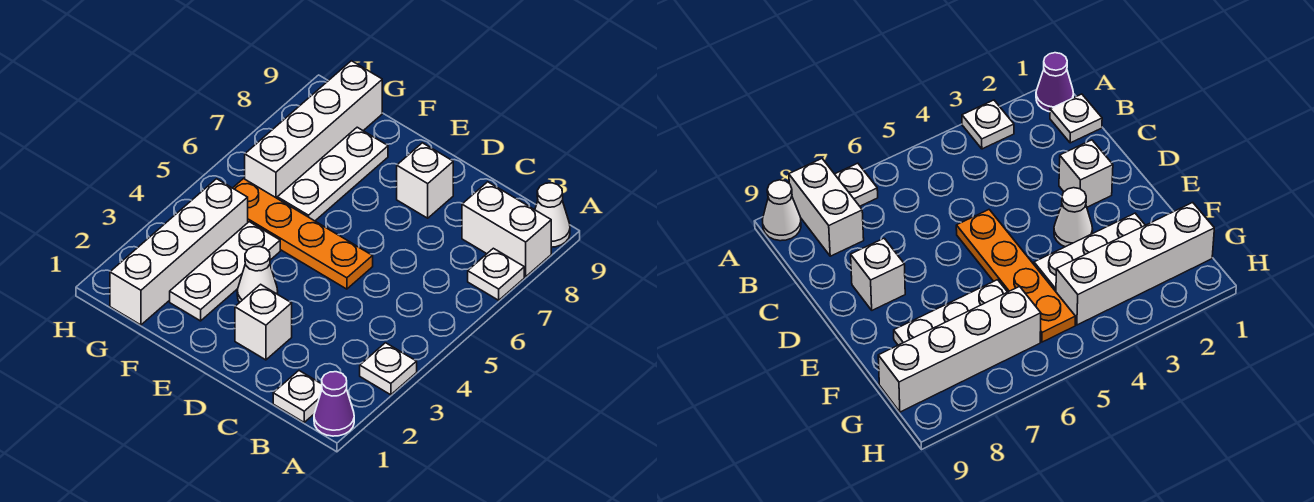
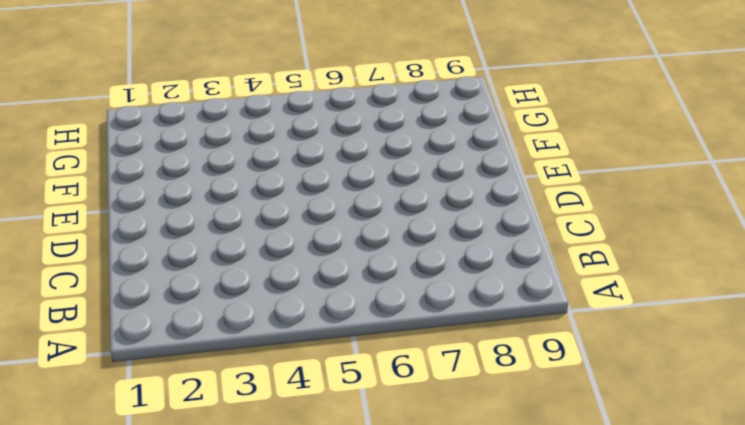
none -> purple 1x1 cone [314,372,354,436]
none -> white 1x1 plate [360,343,417,395]
none -> white 1x1 plate [468,248,524,300]

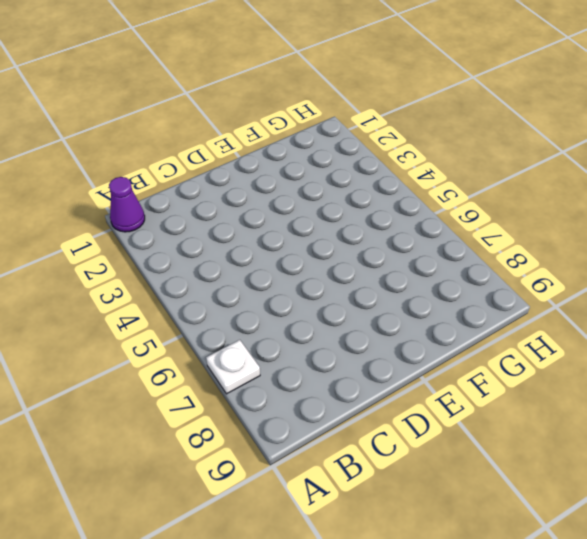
none -> white 1x1 plate [360,343,417,395]
none -> white 1x2 brick [462,182,551,277]
none -> white 1x1 cone [535,183,570,247]

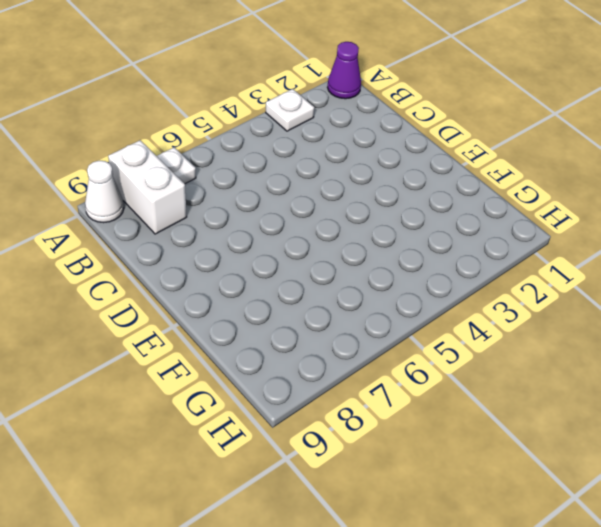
none -> white 1x1 plate [273,371,322,422]
none -> white 1x1 brick [235,284,292,360]
none -> orange 1x4 plate [233,179,373,289]

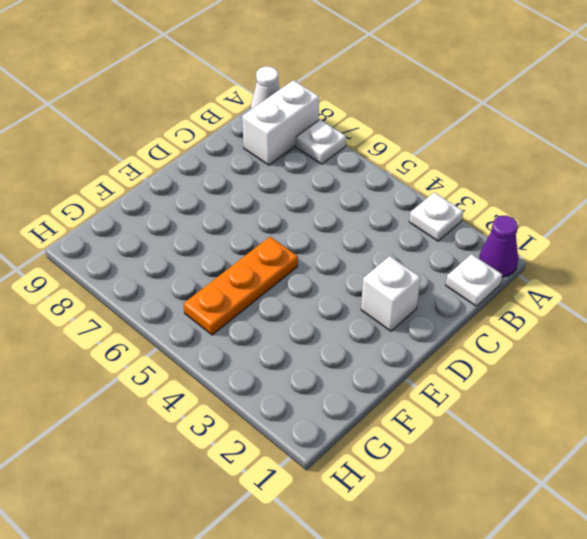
orange 1x3 plate [184,237,298,335] -> orange 1x4 plate [233,179,373,289]
none -> white 1x1 brick [397,143,453,218]
none -> white 1x1 cone [237,247,278,303]
none -> white 1x3 plate [170,222,280,321]

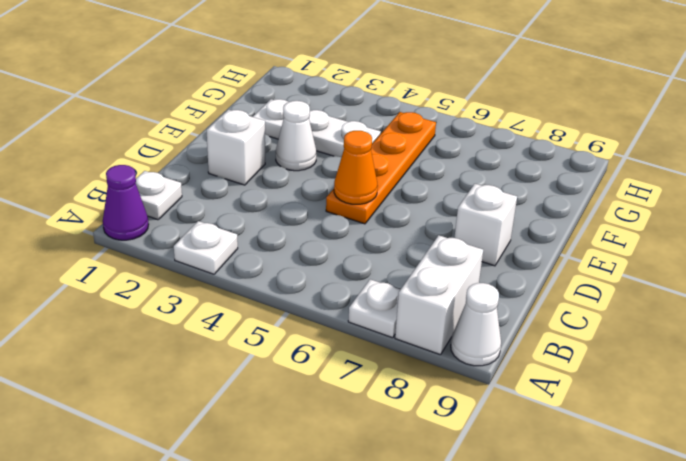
orange 1x1 cone [334,131,378,204] -> none
none -> white 1x3 plate [277,127,388,221]
none -> white 1x4 brick [110,179,248,325]
none -> white 1x4 brick [245,61,382,198]

